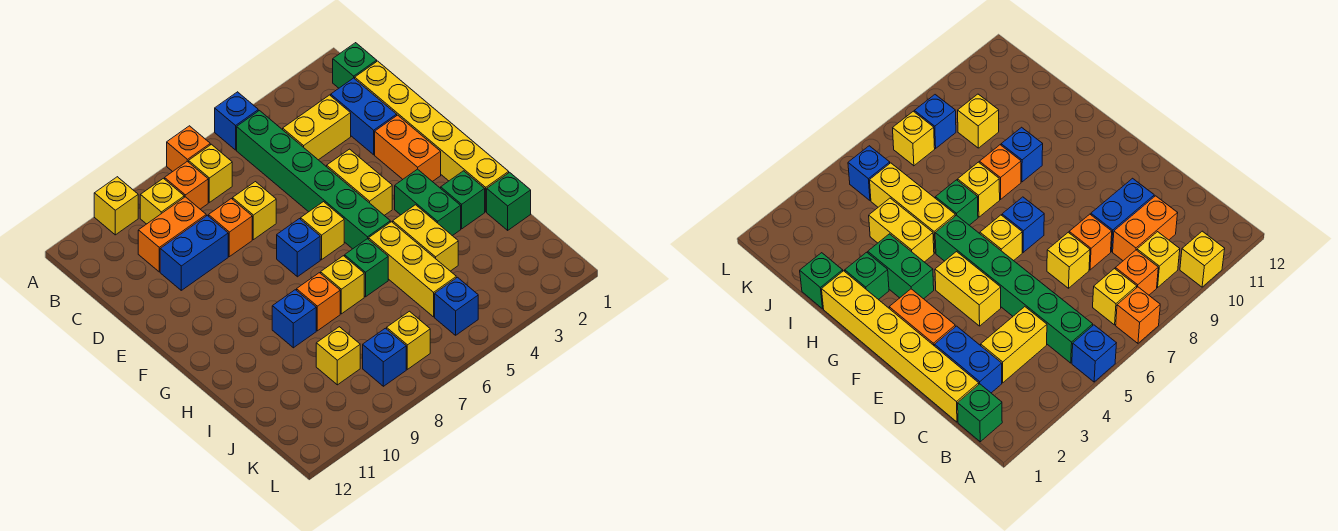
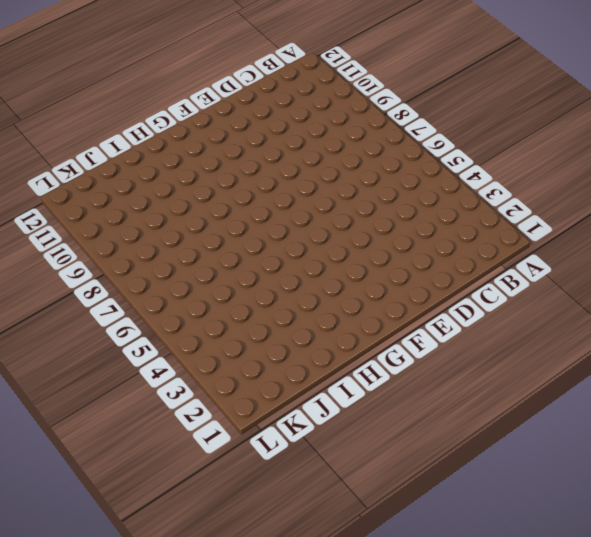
none -> blue 1x1 brick [215,92,258,150]
none -> orange 1x1 brick [167,126,210,172]
none -> yellow 1x1 brick [94,177,138,235]
none -> green 1x1 brick [333,43,377,88]

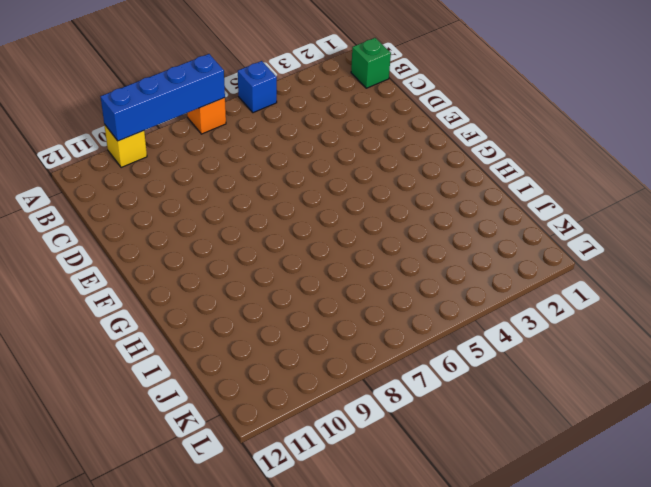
blue 1x4 brick [101,54,225,141] -> none
none -> green 1x6 brick [237,111,390,249]
none -> yellow 1x1 brick [189,144,232,202]
none -> orange 1x1 brick [165,161,208,209]
none -> yellow 1x1 brick [140,178,184,224]

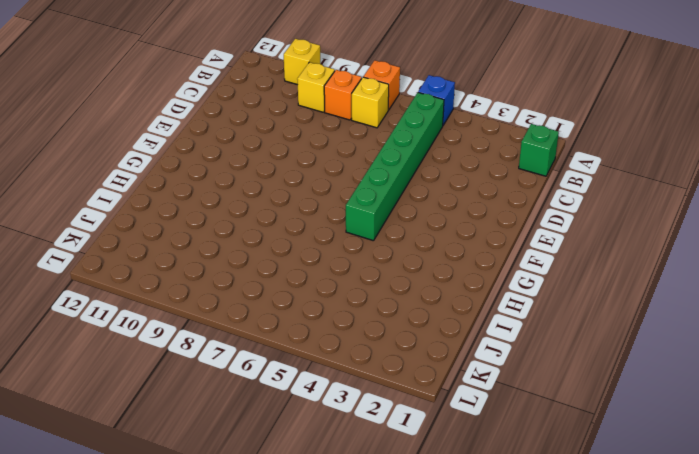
none -> yellow 1x6 brick [355,61,509,212]
none -> blue 1x2 brick [331,78,397,155]
none -> yellow 1x2 brick [283,95,351,160]
none -> orange 1x2 brick [138,197,206,272]

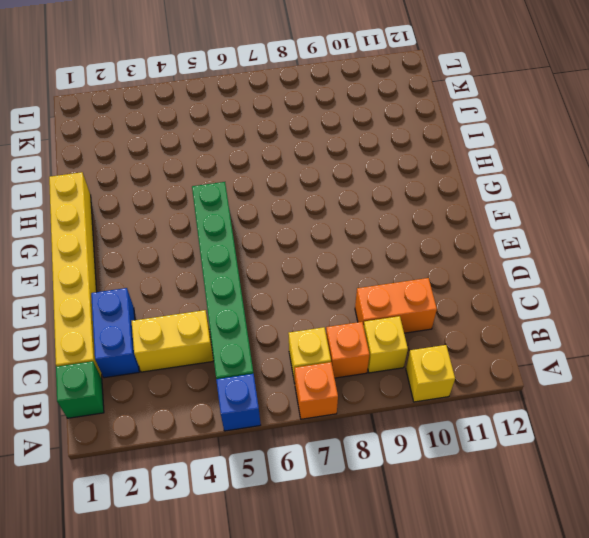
none -> yellow 1x1 brick [233,182,276,240]
none -> orange 1x1 brick [209,199,252,257]
none -> blue 1x2 brick [160,215,228,290]
none -> orange 1x2 brick [375,115,441,182]

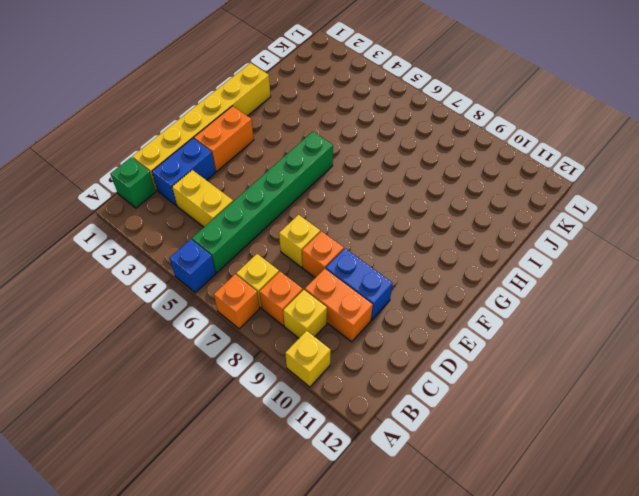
none -> yellow 1x2 brick [327,149,392,215]
none -> yellow 1x1 brick [301,202,344,260]
none -> blue 1x1 brick [277,219,320,277]
none -> green 1x2 brick [395,169,461,236]

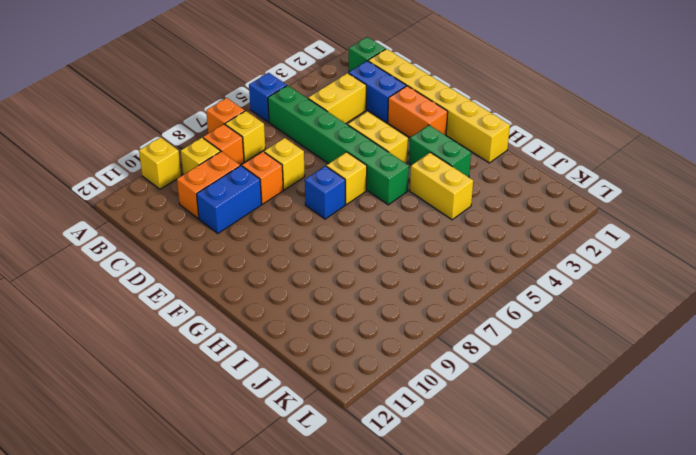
none -> green 1x1 brick [441,171,485,229]
none -> yellow 1x3 brick [369,222,456,317]
none -> green 1x1 brick [345,239,388,297]
none -> yellow 1x1 brick [321,256,364,314]

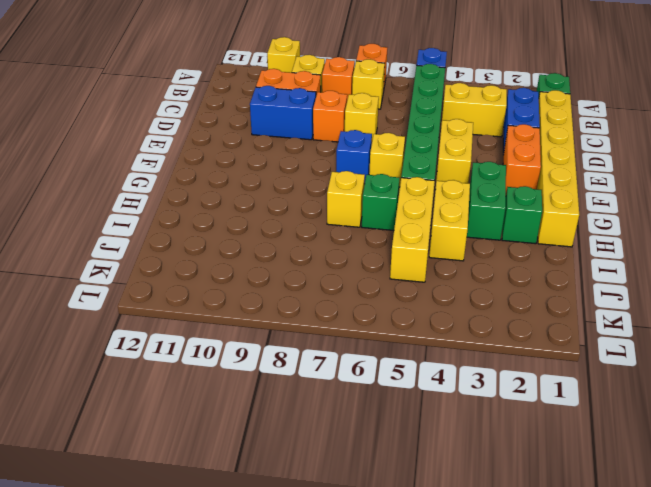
none -> orange 1x1 brick [297,273,340,331]
none -> blue 1x1 brick [272,290,316,348]
none -> green 1x1 brick [487,172,531,230]
none -> yellow 1x1 brick [316,327,360,385]

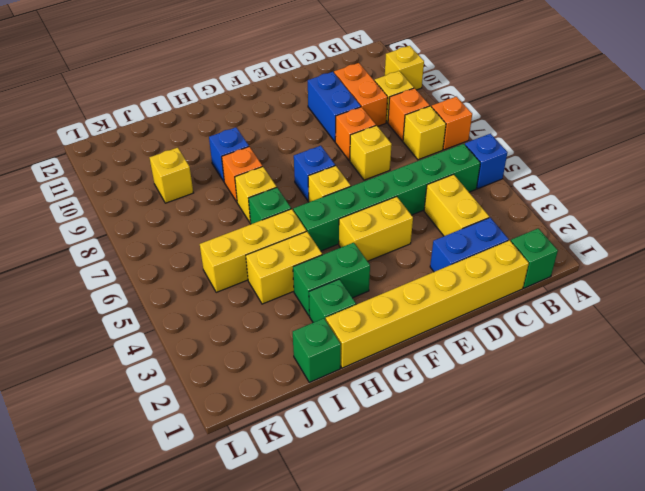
none -> orange 1x2 brick [375,115,441,182]
none -> blue 1x1 brick [435,277,478,335]
none -> yellow 1x1 brick [387,311,430,369]
none -> blue 1x1 brick [363,328,406,386]

